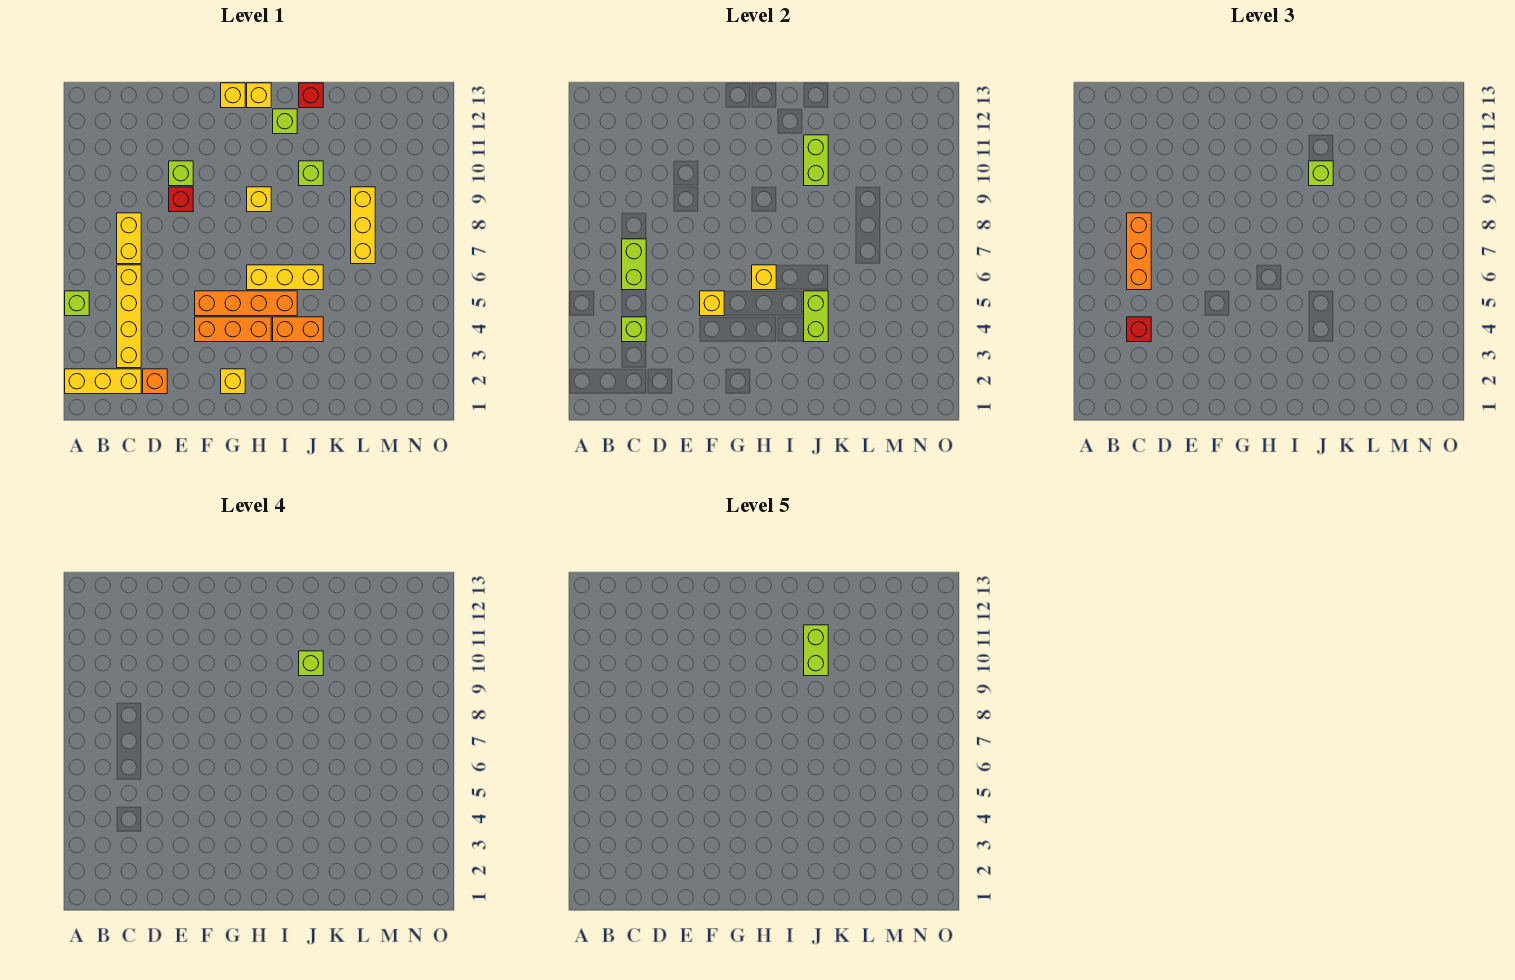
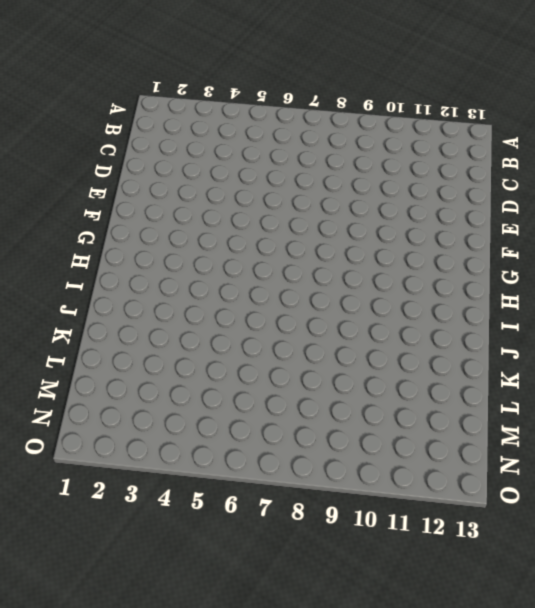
none -> yellow 1x3 brick [65,369,141,394]
none -> lime 1x1 brick [65,291,89,316]
none -> yellow 1x4 brick [117,265,141,368]
none -> yellow 1x2 brick [117,213,141,264]

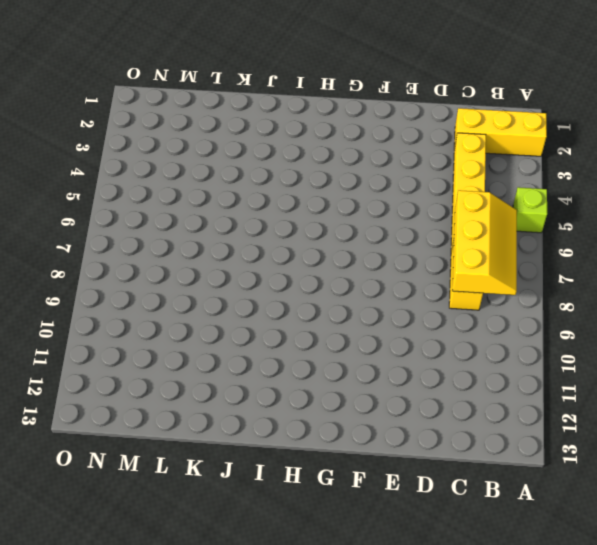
yellow 2x3 slope [452,190,517,295] -> lime 1x2 brick [622,239,646,290]
none -> orange 1x1 brick [143,369,167,394]
none -> red 1x1 brick [169,187,193,212]
none -> lime 1x1 brick [169,161,193,186]
none -> orange 1x3 brick [195,317,271,342]

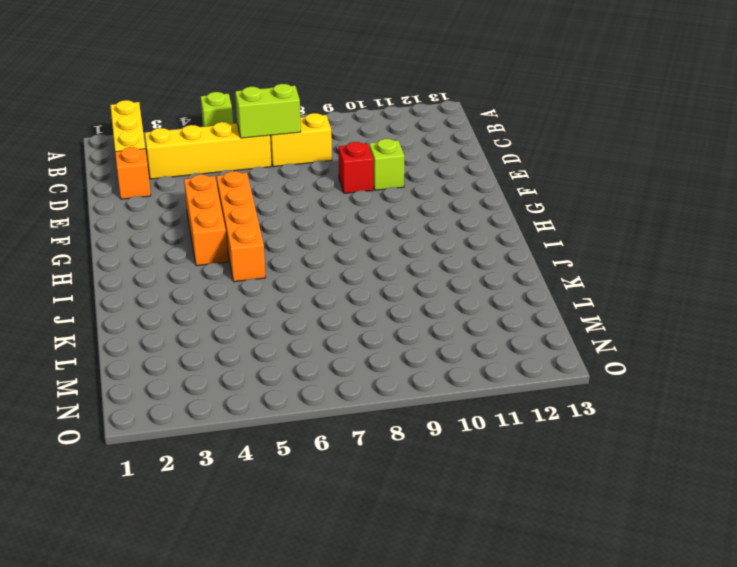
none -> yellow 1x1 brick [221,369,245,394]
none -> yellow 1x1 brick [221,83,245,108]
none -> yellow 1x3 brick [247,265,323,290]
none -> yellow 1x1 brick [247,187,271,212]

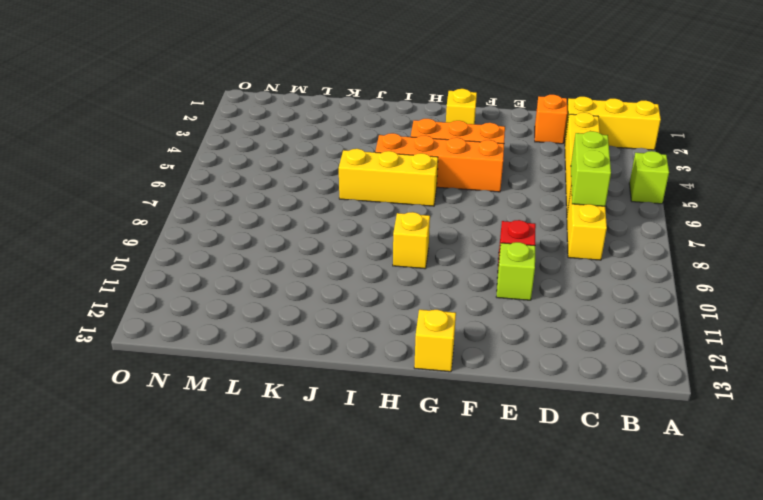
none -> yellow 1x1 brick [247,83,271,108]
none -> orange 1x2 brick [273,317,323,342]
none -> lime 1x1 brick [273,109,297,134]
none -> lime 1x1 brick [299,161,323,186]

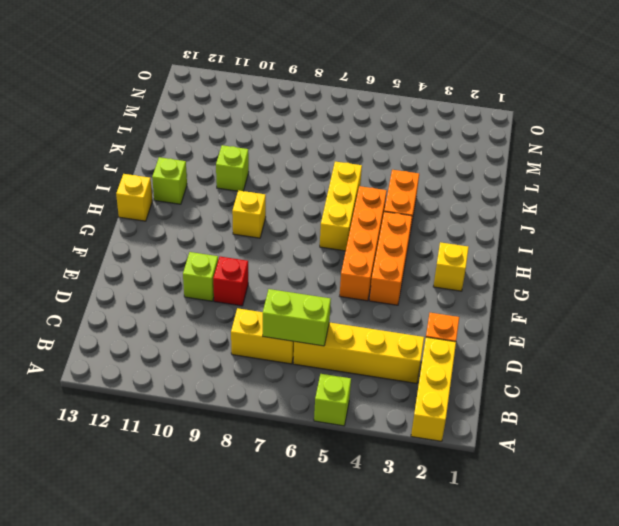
none -> yellow 1x1 brick [221,83,245,108]
none -> red 1x1 brick [299,83,323,108]
none -> yellow 1x3 brick [351,187,375,264]
none -> lime 1x1 brick [622,317,646,342]

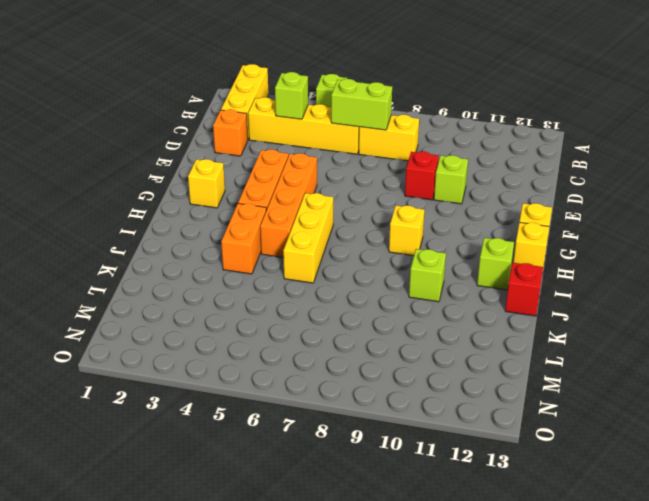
none -> yellow 1x3 brick [351,187,375,264]
none -> yellow 1x1 brick [700,291,724,316]
none -> yellow 1x1 brick [752,265,776,290]
none -> lime 1x2 brick [804,291,828,342]

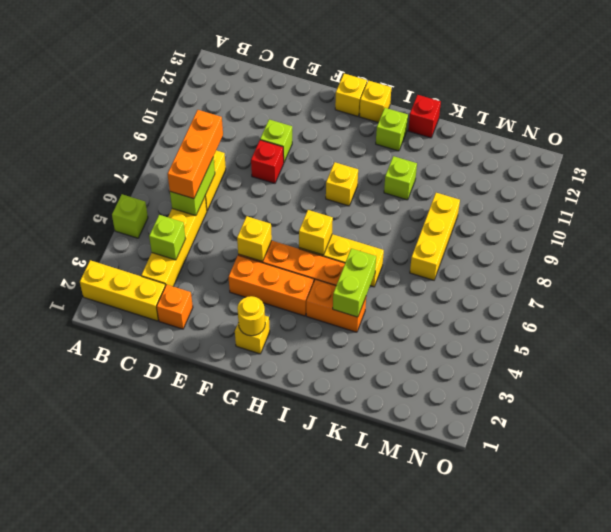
yellow 1x1 round brick [237,296,265,336] -> none
none -> lime 1x2 brick [804,135,828,186]
none -> red 1x1 brick [1127,317,1151,342]
none -> lime 1x1 brick [1309,161,1333,186]
none -> lime 1x1 brick [299,651,323,676]

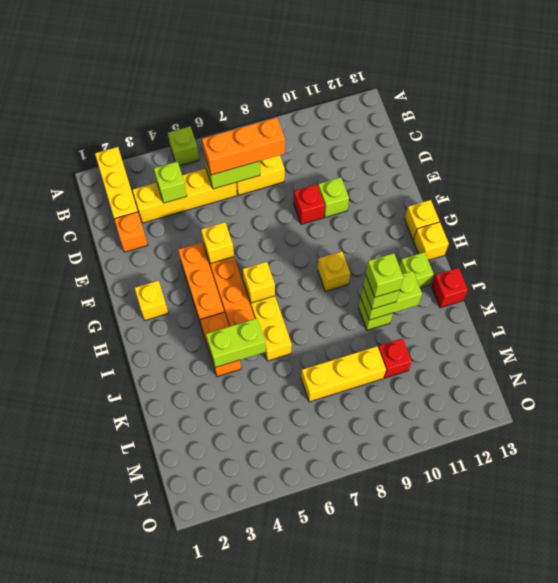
red 1x1 brick [378,338,412,378] -> red 1x1 brick moved to [1127,317,1151,342]
none -> lime 1x2 brick [804,625,828,676]

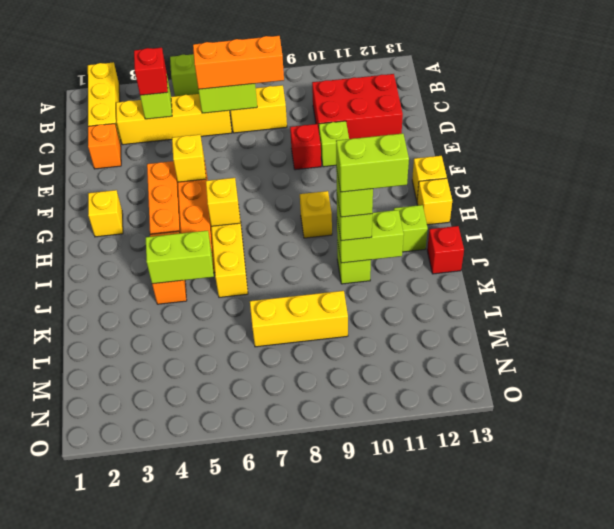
red 2x3 brick [312,74,403,139] -> none

